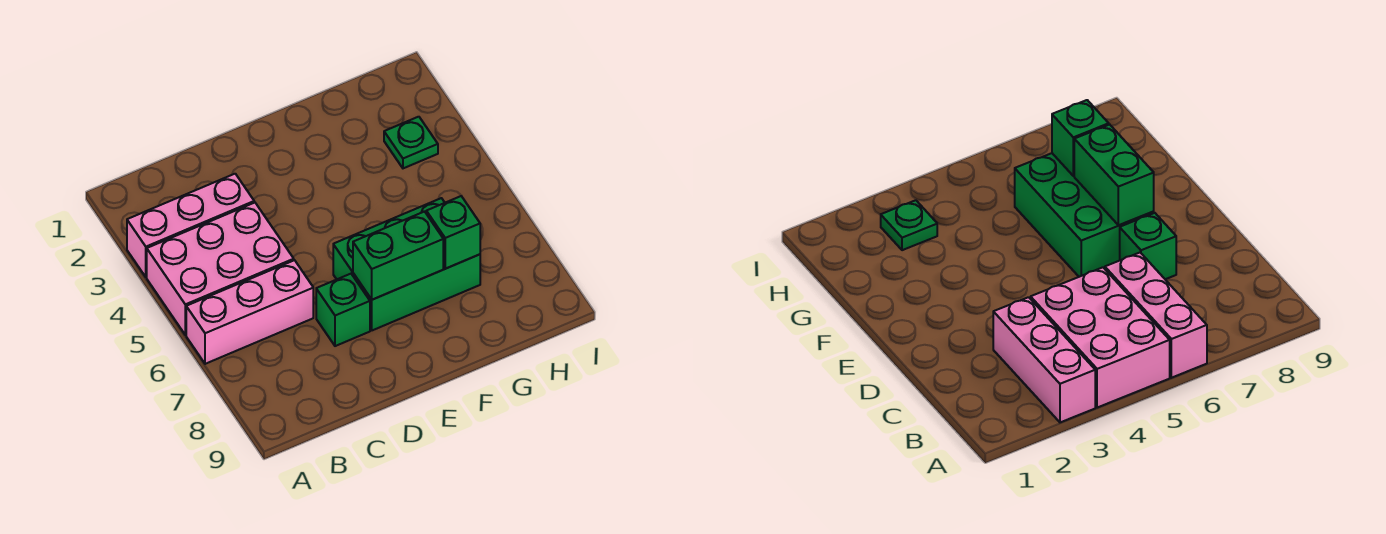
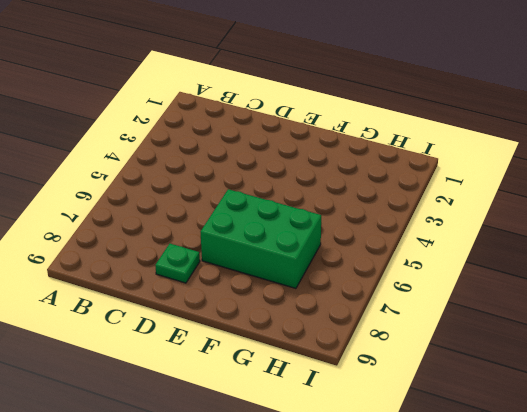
green 1x1 plate [155,244,200,283] -> green 1x1 plate moved to [384,117,438,168]
none -> pink 1x3 brick [127,174,254,277]
none -> pink 2x3 brick [147,202,294,335]

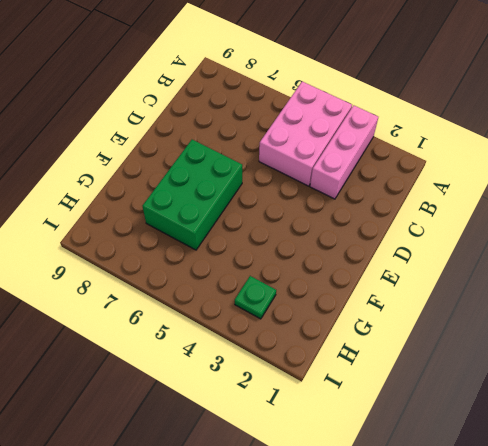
none -> pink 1x3 brick [186,260,313,364]
none -> green 1x1 brick [316,274,370,346]

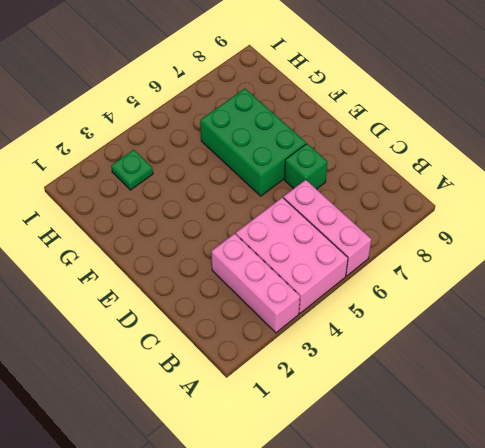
none -> green 1x2 brick [353,212,443,300]
none -> green 1x1 brick [426,196,480,269]

